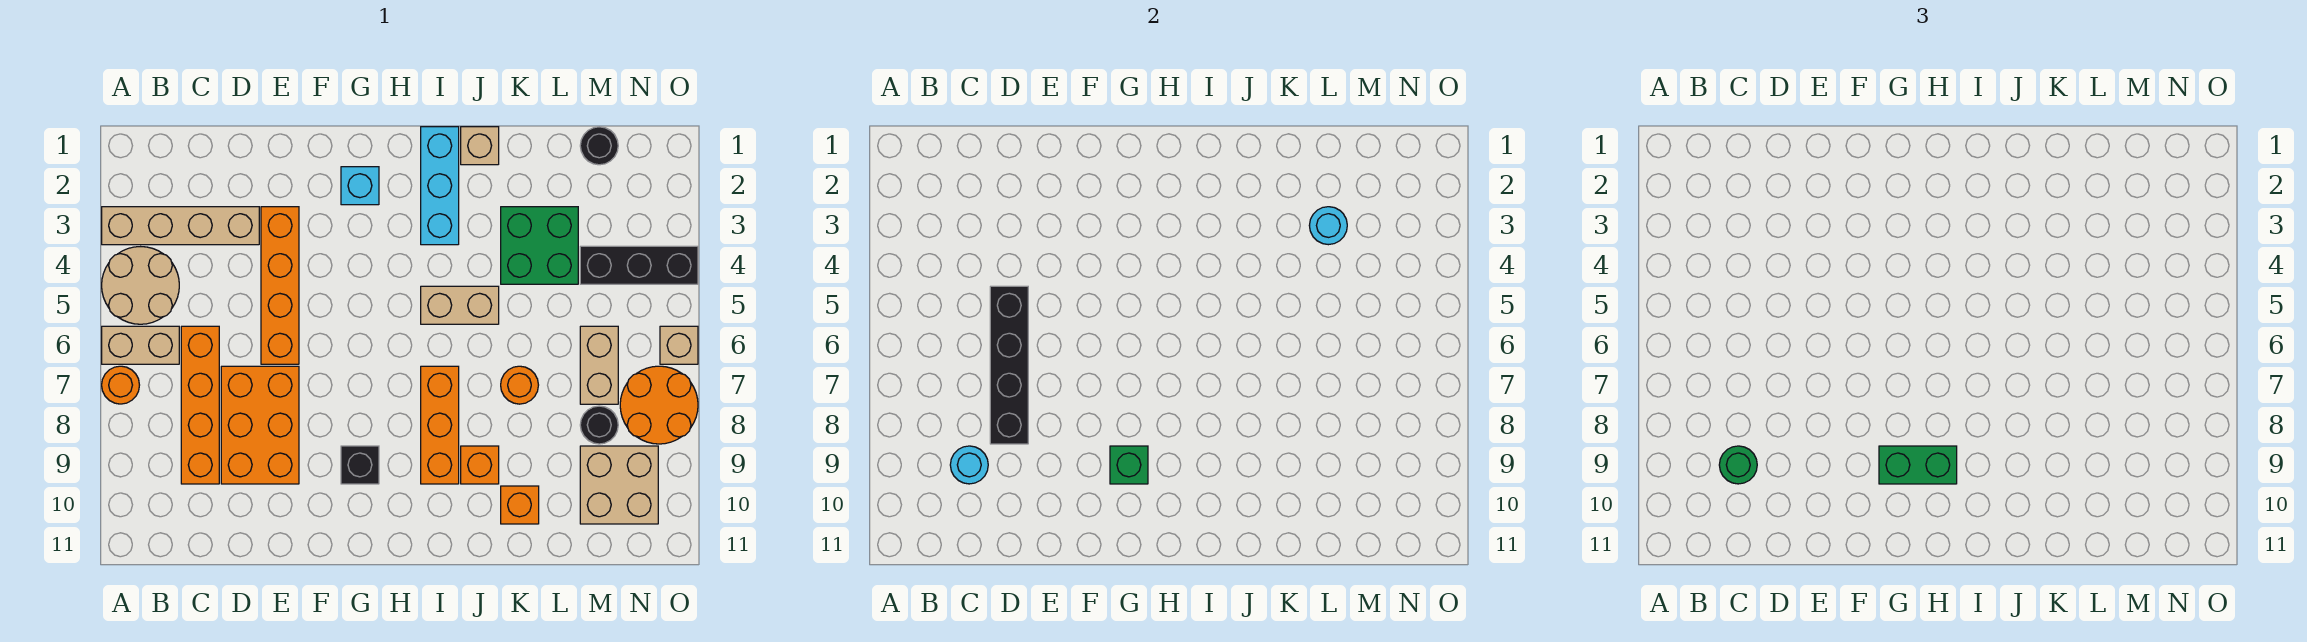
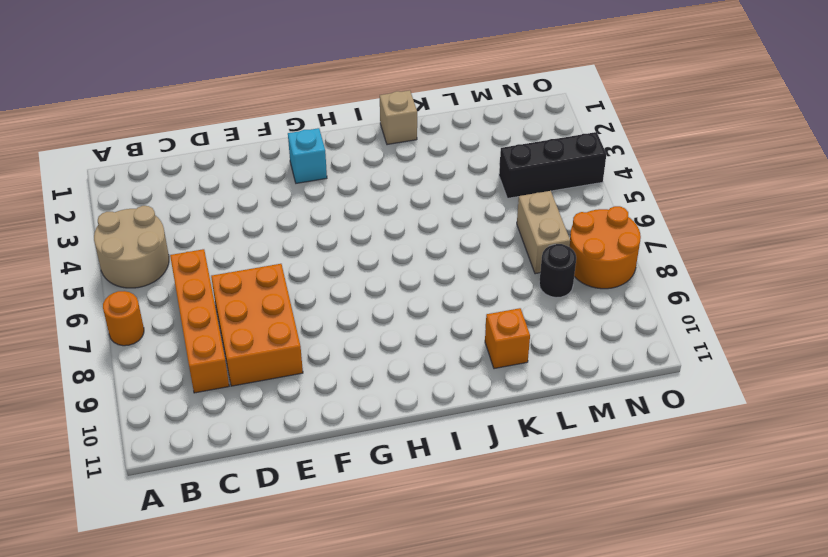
none -> tan 1x4 brick [102,207,259,245]
none -> tan 1x2 brick [102,326,179,364]
none -> orange 1x4 brick [261,207,299,364]
none -> black 1x1 brick [341,446,379,484]

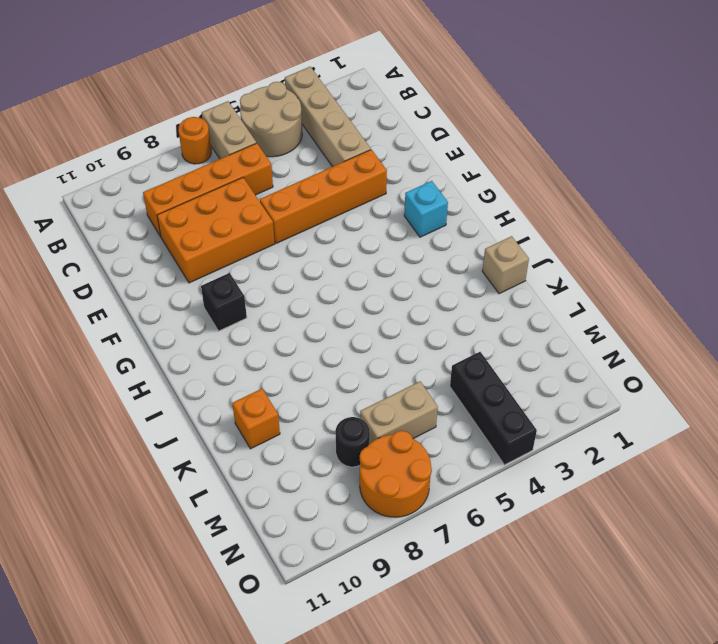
none -> cyan 1x3 brick [421,127,459,245]
none -> tan 1x2 brick [421,286,499,324]
none -> orange 1x3 brick [421,366,459,484]
none -> orange 1x1 brick [461,446,499,484]

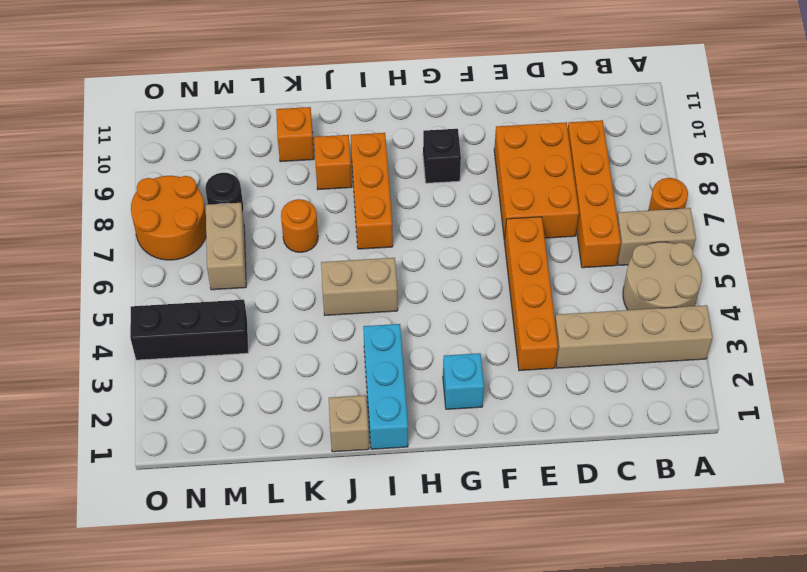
none -> green 2x2 brick [501,207,578,284]
none -> black 1x1 round brick [580,127,618,165]
none -> tan 2x2 brick [580,446,658,524]
none -> tan 1x1 brick [660,326,698,364]

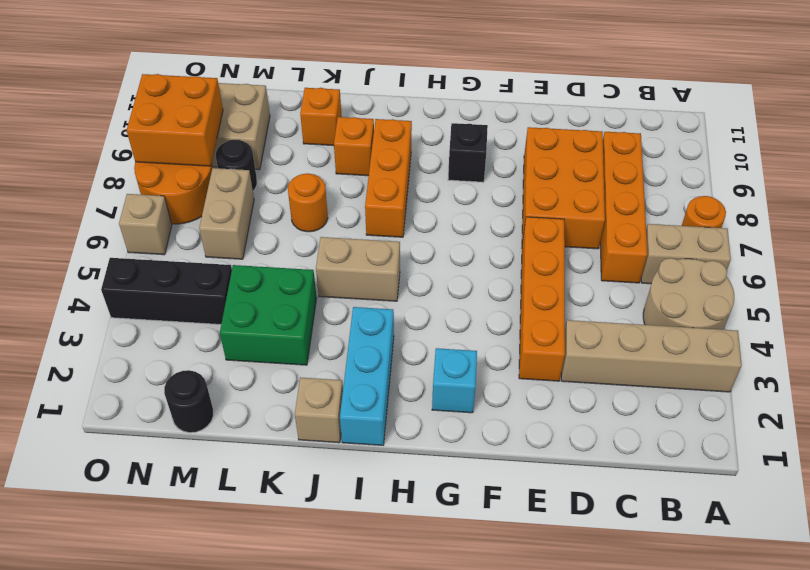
orange 2x2 brick [127,74,223,166] -> none
none -> cyan 1x1 round brick [950,446,988,484]
none -> black 1x4 brick [990,286,1028,444]
none -> green 1x1 brick [1110,446,1148,484]
none -> cyan 1x1 round brick [1309,207,1347,245]

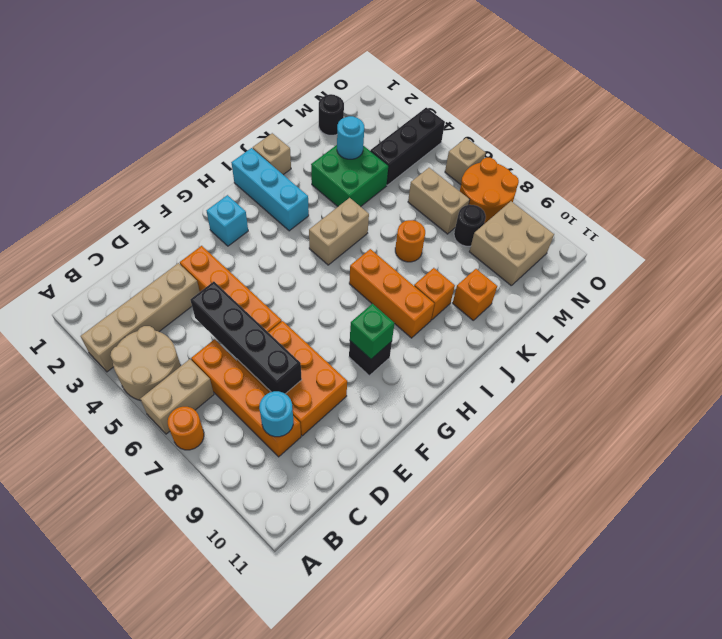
none -> green 1x1 round brick [1719,446,1757,484]
none -> green 1x2 brick [1879,446,1957,484]

